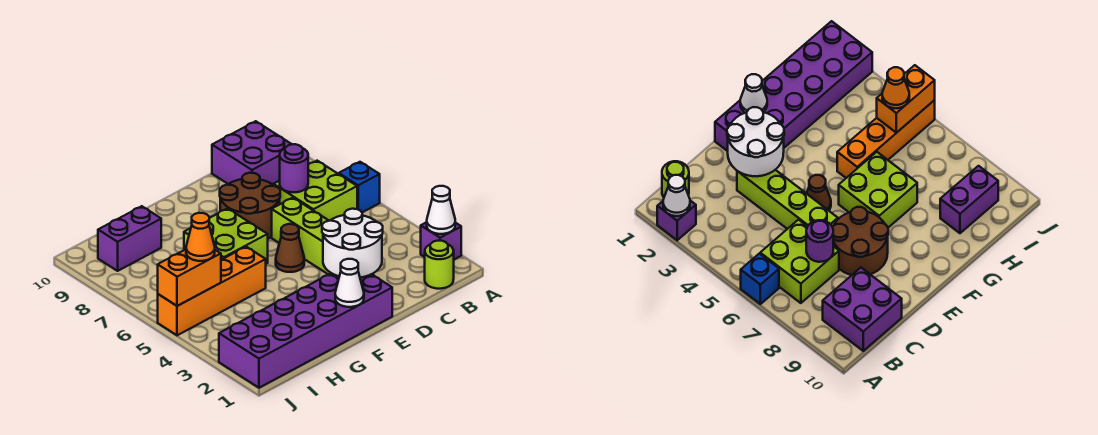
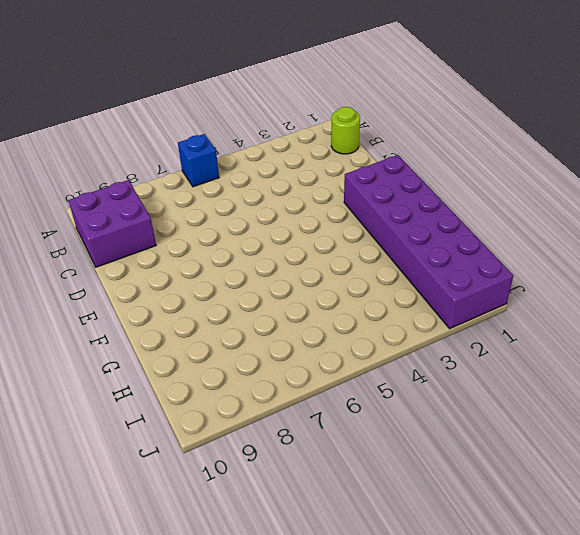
none -> purple 1x1 brick [421,222,461,259]
none -> lime 2x2 brick [273,161,357,221]
none -> lime 1x4 brick [272,198,374,275]

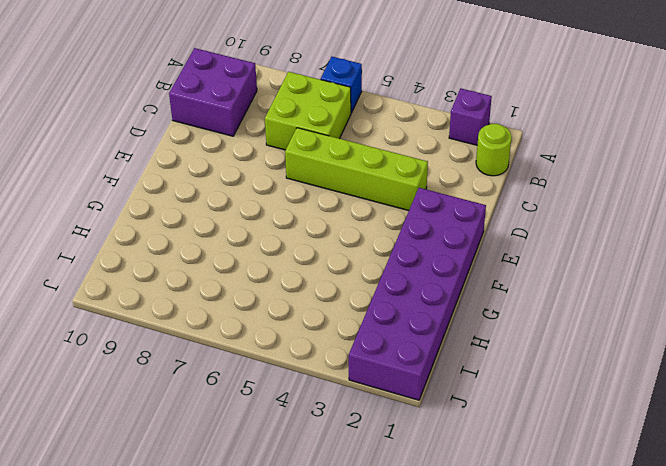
none -> brown 2x2 round brick [220,173,280,238]
none -> brown 1x1 cone [276,224,304,272]
none -> lime 2x2 brick [184,208,268,264]

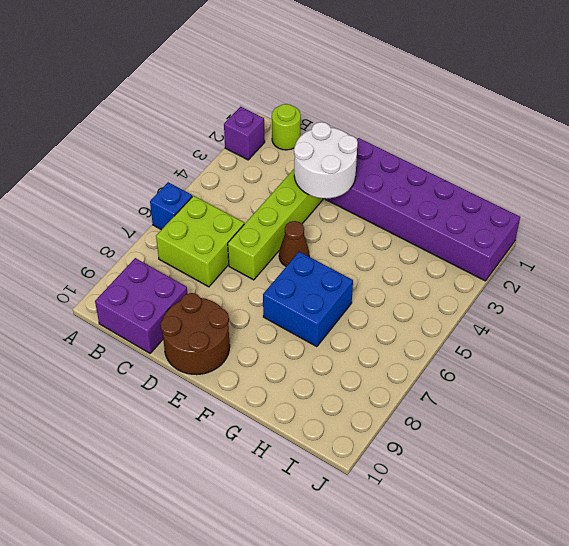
brown 2x2 round brick [161,293,230,375] -> brown 2x2 round brick moved to [220,173,280,238]
blue 2x2 brick [263,252,353,347] -> lime 2x2 brick [184,208,268,264]
none -> orange 1x4 brick [158,247,266,335]
none -> purple 1x2 brick [98,206,161,271]
none -> white 1x1 cone [427,186,455,234]

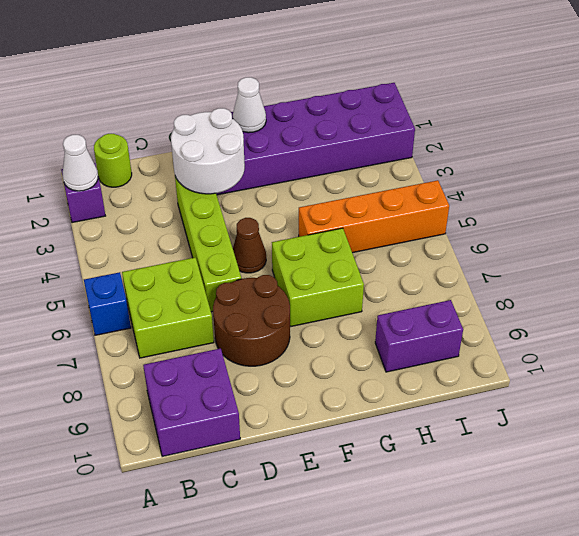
none -> purple 1x1 round brick [280,144,308,192]
none -> orange 1x2 brick [158,249,221,306]
none -> orange 1x1 cone [186,213,215,261]

